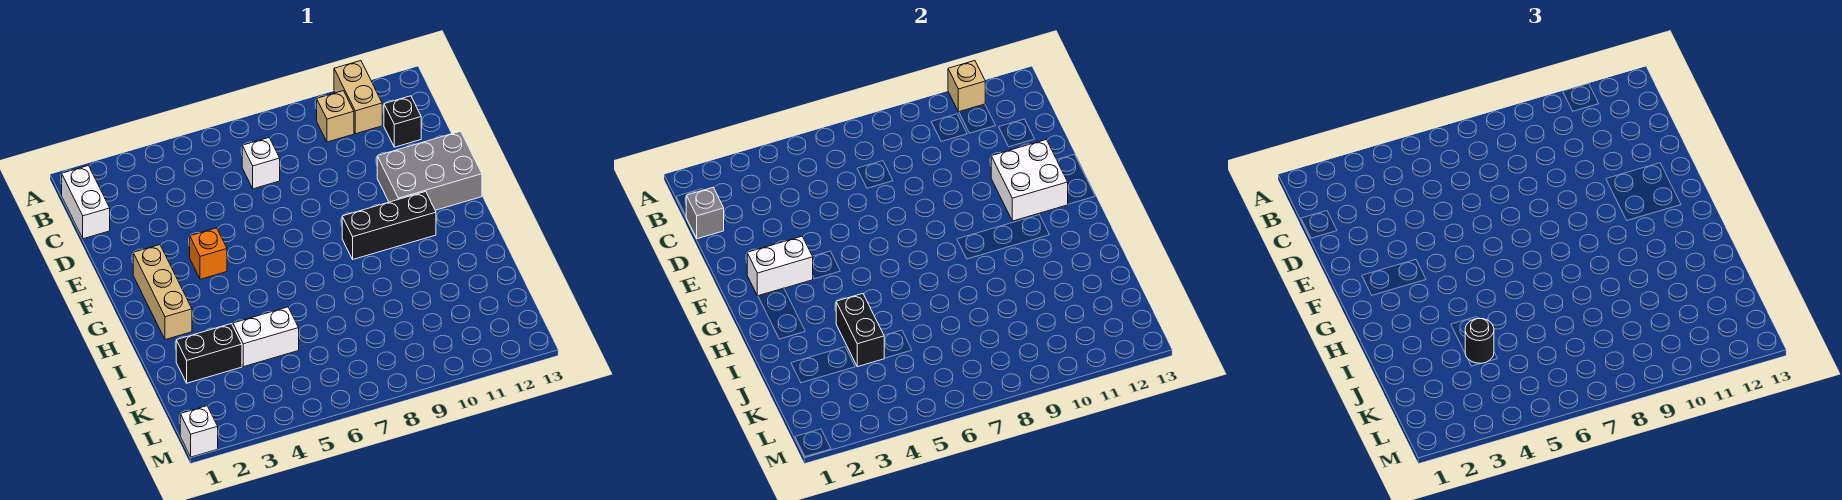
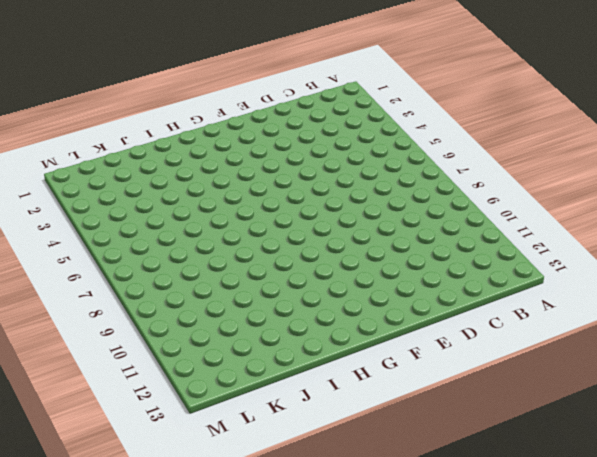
none -> tan 1x2 brick [334,61,382,134]
none -> white 1x2 brick [62,166,110,239]
none -> tan 1x1 brick [317,91,354,142]

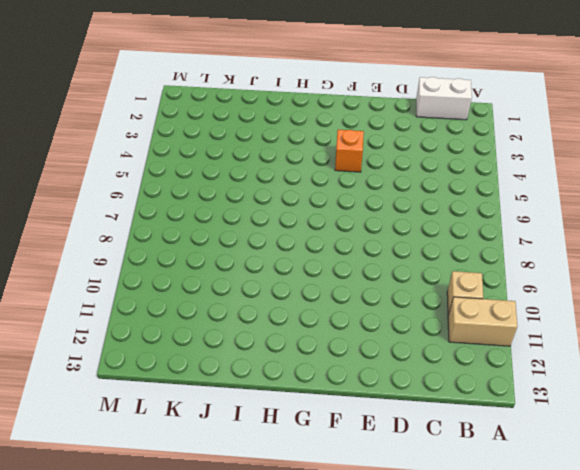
none -> white 1x1 brick [242,138,280,189]
none -> black 1x1 brick [384,96,421,147]
none -> grey 2x3 brick [377,131,482,210]

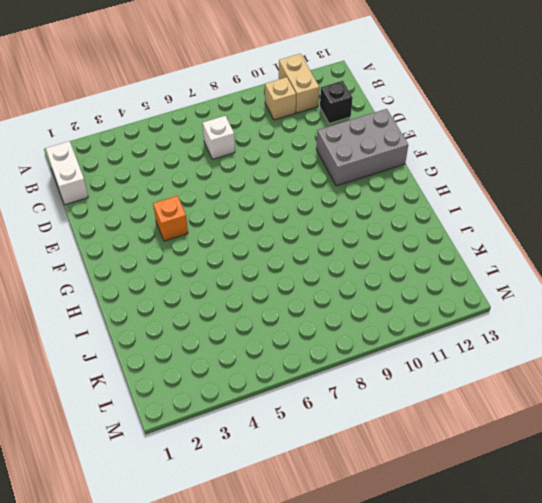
none -> tan 1x3 brick [133,245,192,340]
none -> black 1x3 brick [342,192,436,259]
none -> black 1x2 brick [176,324,242,383]

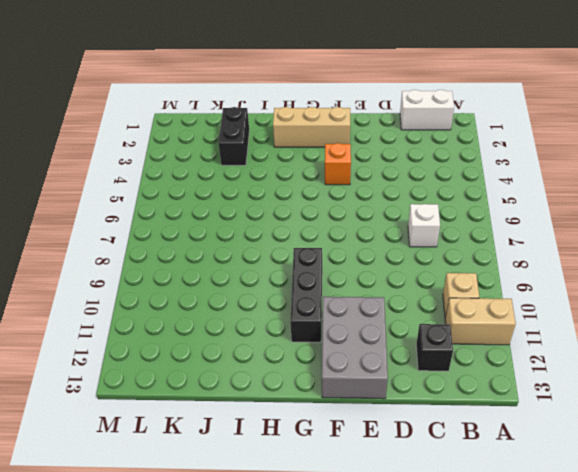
none -> white 1x2 brick [233,307,299,367]
none -> white 1x1 brick [180,406,218,457]
none -> tan 1x1 brick [948,61,985,112]

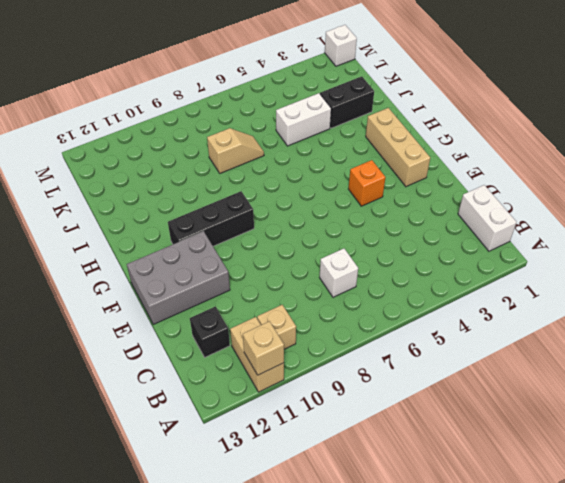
tan 1x2 slope [207,128,264,173] -> none
none -> grey 1x1 brick [686,188,724,239]
none -> white 2x2 brick [991,140,1068,221]
none -> white 1x2 brick [747,236,813,296]

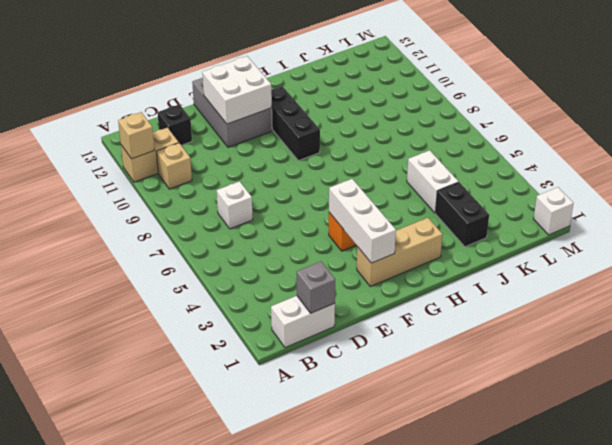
white 1x3 brick [329,179,396,263] -> white 1x2 brick [747,236,813,296]
none -> black 1x2 brick [836,294,884,367]
none -> black 1x1 round brick [1465,318,1494,363]

